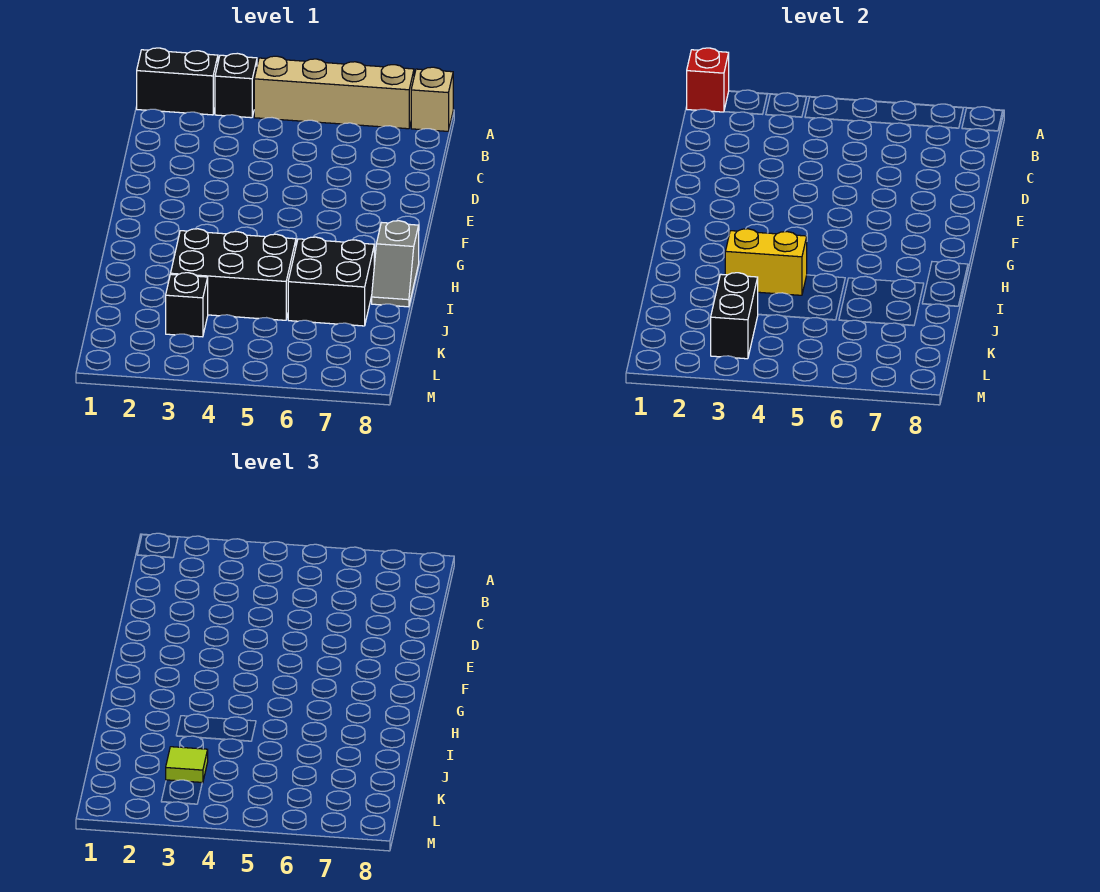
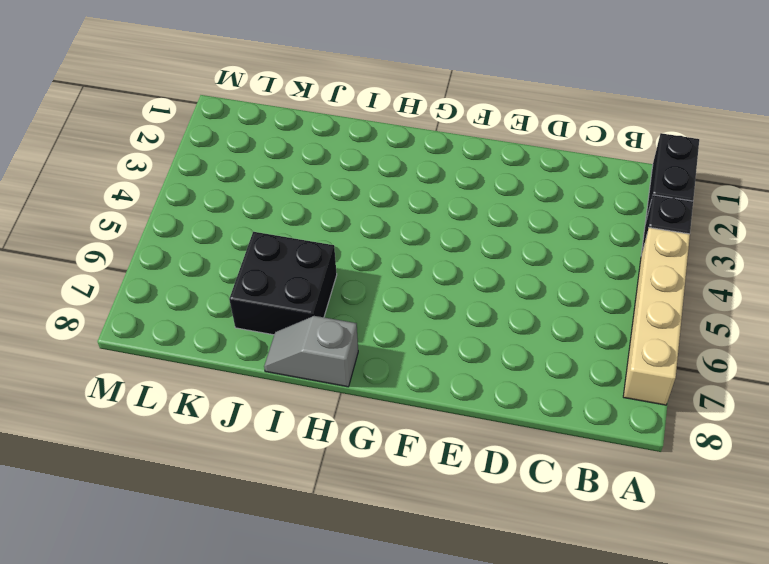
none -> tan 1x1 brick [411,67,453,131]
none -> black 2x3 brick [171,229,296,320]
none -> black 1x1 brick [166,273,208,337]

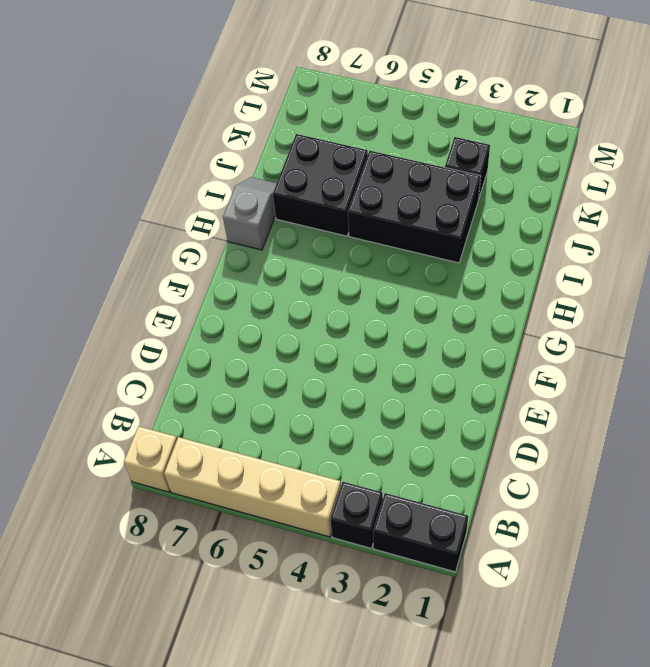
none -> red 1x1 brick [687,48,729,112]
none -> yellow 1x2 brick [725,229,807,295]
none -> black 1x2 brick [711,273,758,359]

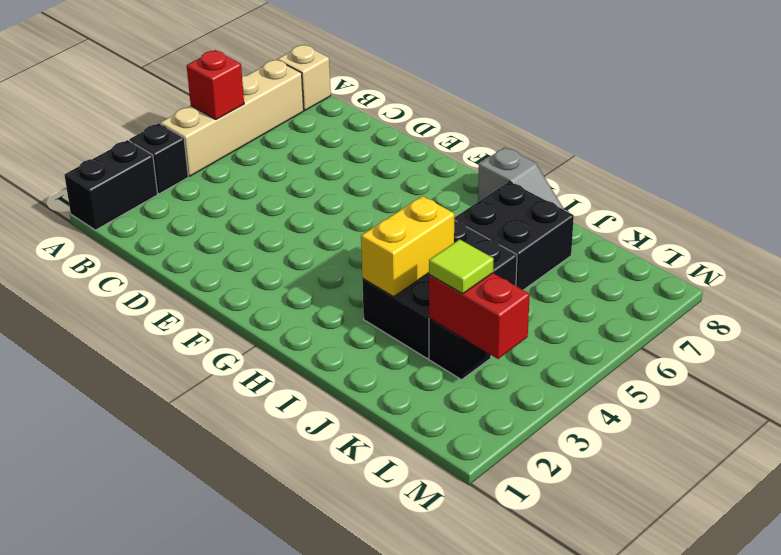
red 1x1 brick [187,50,244,119] -> red 1x1 brick moved to [687,48,729,112]
red 1x2 brick [429,273,530,359] -> black 1x2 brick [711,273,758,359]

